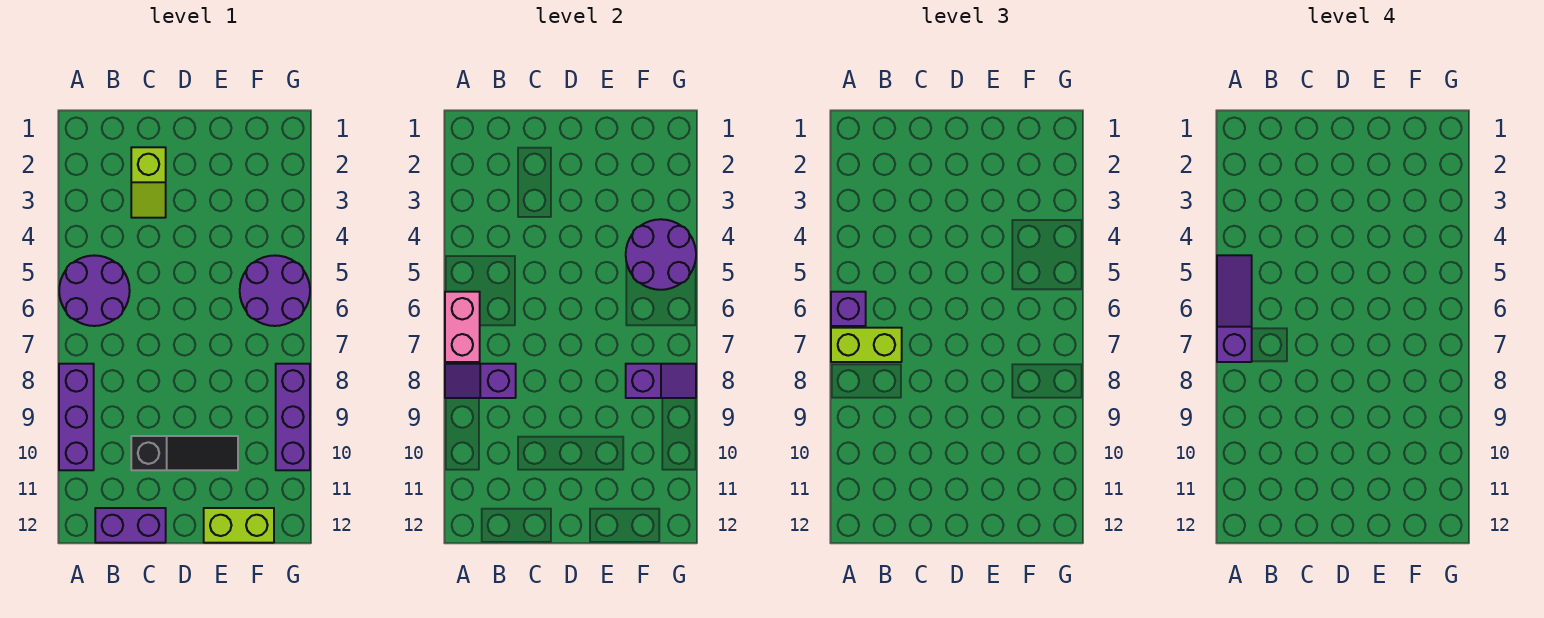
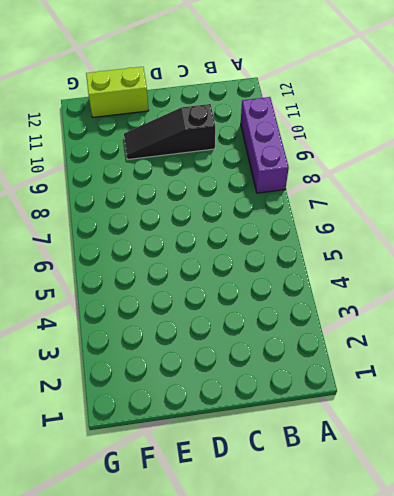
none -> purple 2x2 round brick [59,255,130,326]
none -> purple 1x2 brick [95,508,166,543]
none -> lime 1x2 slope [131,147,166,218]

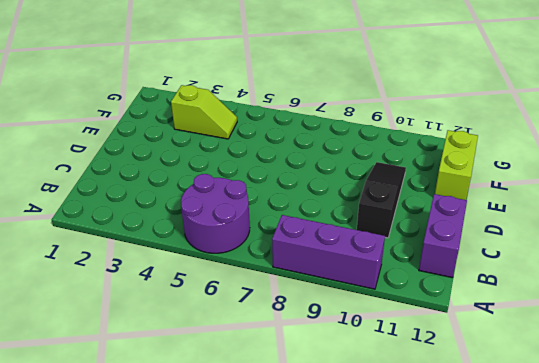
lime 1x2 slope [171,85,237,139] -> lime 1x2 slope moved to [131,147,166,218]
none -> purple 2x2 round brick [240,256,310,326]
none -> purple 1x3 brick [276,364,310,470]
none -> pink 1x2 brick [445,292,480,362]

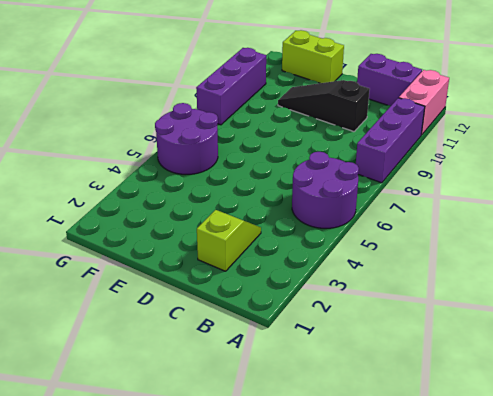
pink 1x2 brick [399,70,449,135] -> pink 1x2 brick moved to [445,292,480,362]
none -> purple 1x2 slope [445,364,516,398]
none -> purple 2x2 round brick [626,219,696,290]
none -> purple 1x2 slope [626,364,696,398]

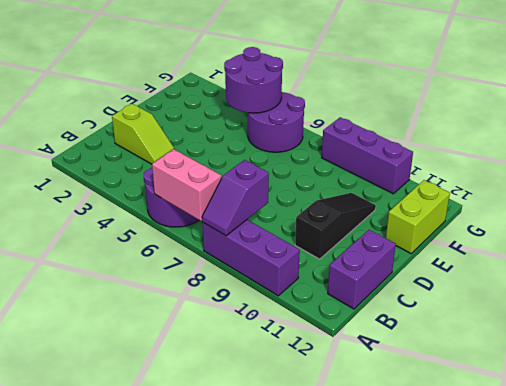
none -> purple 1x2 slope [626,364,696,398]
none -> purple 1x1 brick [831,292,866,326]
none -> lime 1x2 brick [831,328,902,362]

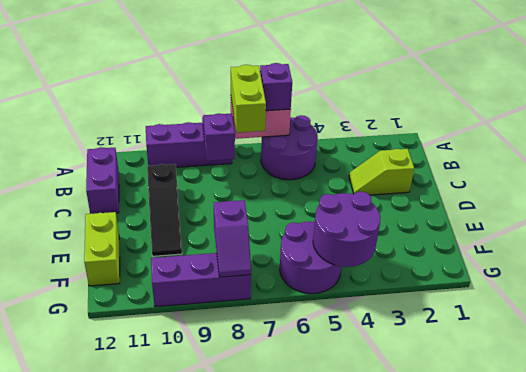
none -> purple 1x3 slope [1217,255,1252,362]

